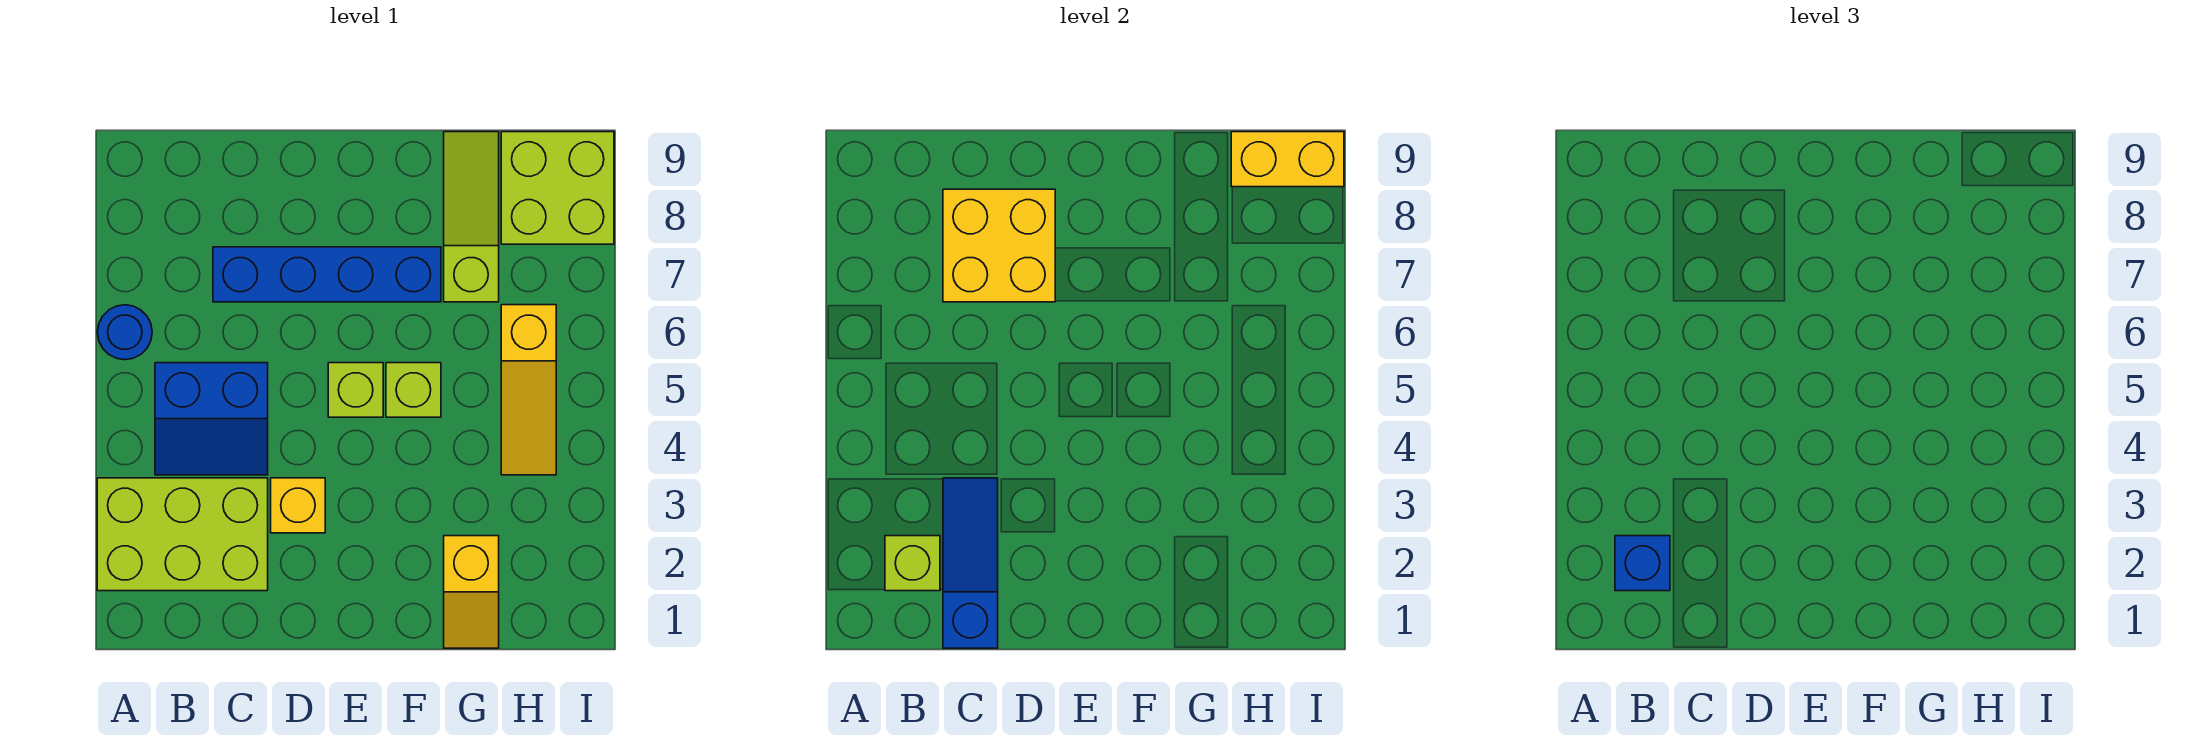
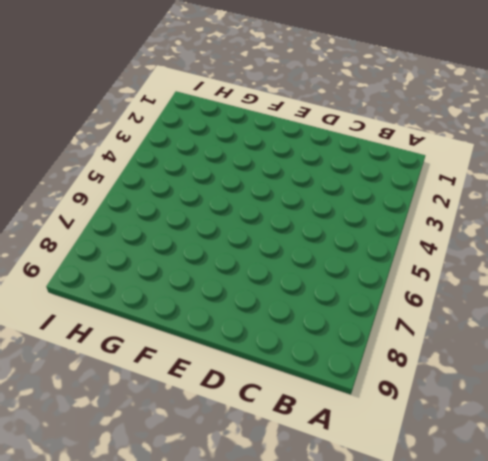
none -> lime 2x3 brick [97,478,268,591]
none -> blue 1x1 round brick [97,305,152,360]
none -> blue 2x2 slope [155,363,268,475]

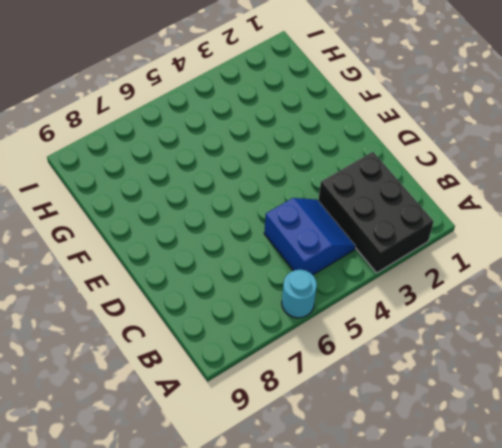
black 2x3 brick [318,152,434,273] -> lime 2x3 brick [97,478,268,591]
cyan 1x1 round brick [282,270,317,318] -> blue 1x1 round brick [97,305,152,360]
none -> blue 1x4 brick [213,247,441,302]
none -> yellow 1x1 brick [271,478,325,533]
none -> lime 1x1 brick [328,363,383,417]

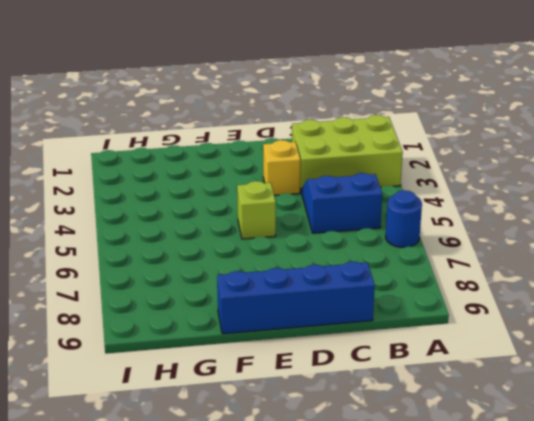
blue 1x4 brick [217,262,375,334] -> blue 1x4 brick moved to [213,247,441,302]
none -> lime 1x1 brick [386,363,441,417]
none -> yellow 1x2 slope [444,536,499,648]
none -> lime 1x3 slope [444,132,499,302]

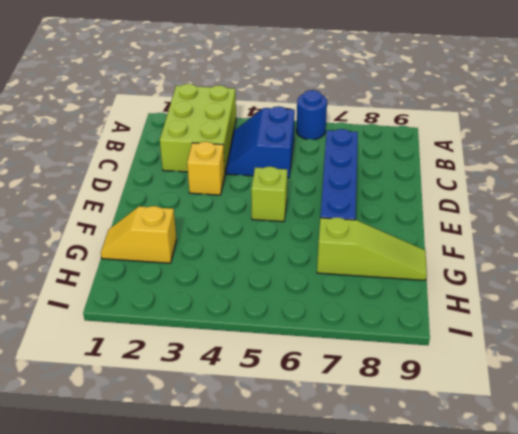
none -> lime 1x1 brick [386,363,441,417]
none -> yellow 1x3 slope [501,305,556,475]
none -> lime 2x2 brick [501,132,614,244]

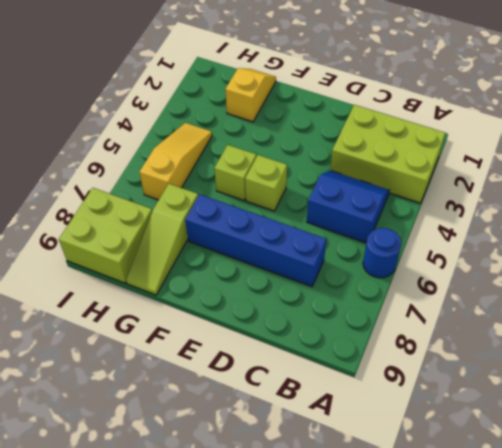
none -> yellow 1x1 brick [271,478,325,533]
none -> lime 1x1 brick [885,536,940,591]
none -> blue 1x3 slope [943,478,998,648]

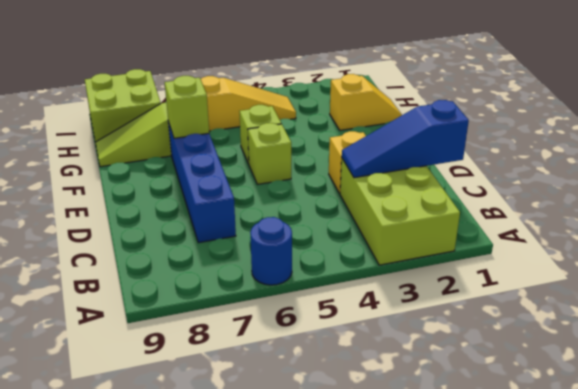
lime 1x1 brick [165,76,209,138] -> lime 1x1 brick moved to [885,536,940,591]
none -> blue 2x2 slope [155,363,268,475]
none -> yellow 2x2 brick [943,189,1055,302]
none -> yellow 1x2 brick [1231,132,1344,187]

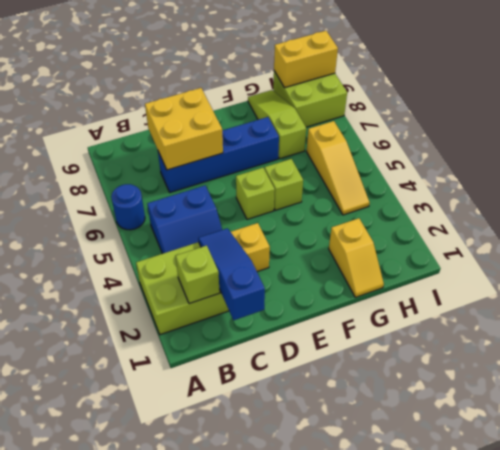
none -> blue 1x1 brick [1615,536,1670,591]

